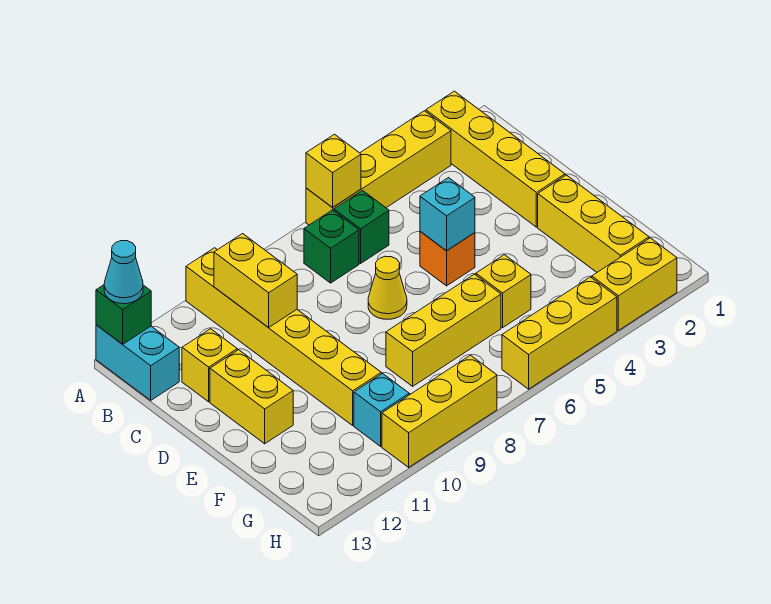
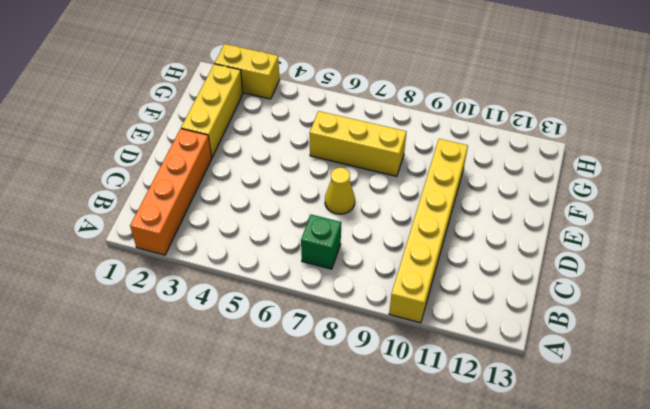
orange 1x4 brick [130,129,212,255] -> yellow 1x4 brick [426,91,565,227]
none -> yellow 1x4 brick [306,111,451,225]
none -> cyan 1x2 brick [96,325,179,400]
none -> green 1x1 brick [334,191,389,263]

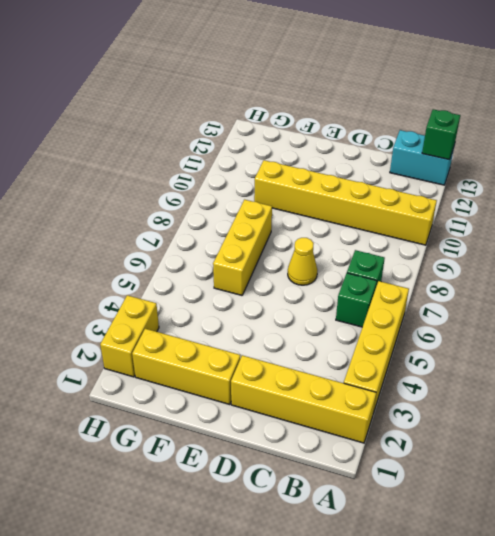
none -> yellow 1x1 brick [182,329,237,402]
none -> orange 1x1 brick [420,231,475,286]
none -> yellow 1x2 brick [210,350,293,444]

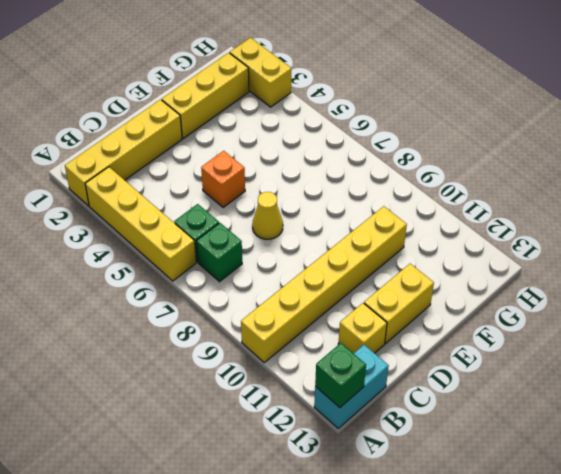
none -> yellow 1x1 brick [476,255,531,328]
none -> yellow 1x3 brick [386,274,501,386]
none -> cyan 1x1 brick [354,374,409,446]

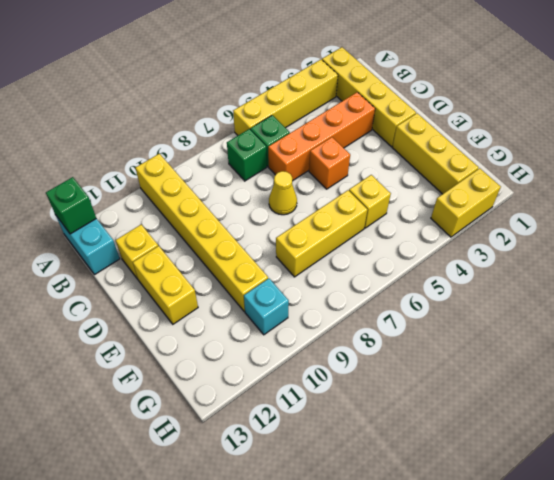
orange 1x4 brick [268,92,375,181] -> none
none -> yellow 1x3 brick [502,277,617,389]
none -> yellow 1x3 brick [382,355,497,467]
none -> yellow 1x1 brick [306,134,361,208]

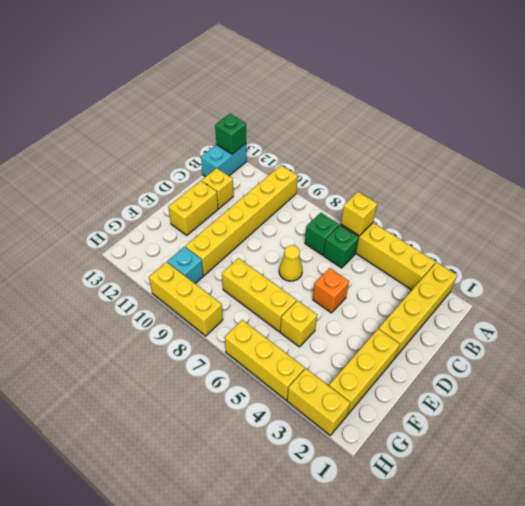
none -> yellow 1x2 brick [214,234,297,328]
none -> cyan 1x1 brick [420,178,475,251]
none -> cyan 1x1 cone [104,241,143,304]

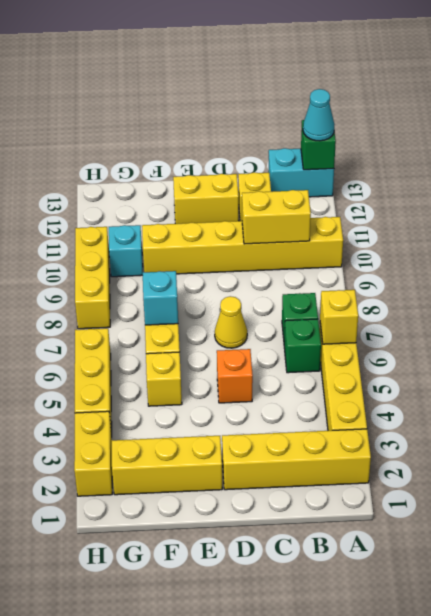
cyan 1x1 brick [143,271,178,325] -> cyan 1x1 brick moved to [420,178,475,251]

